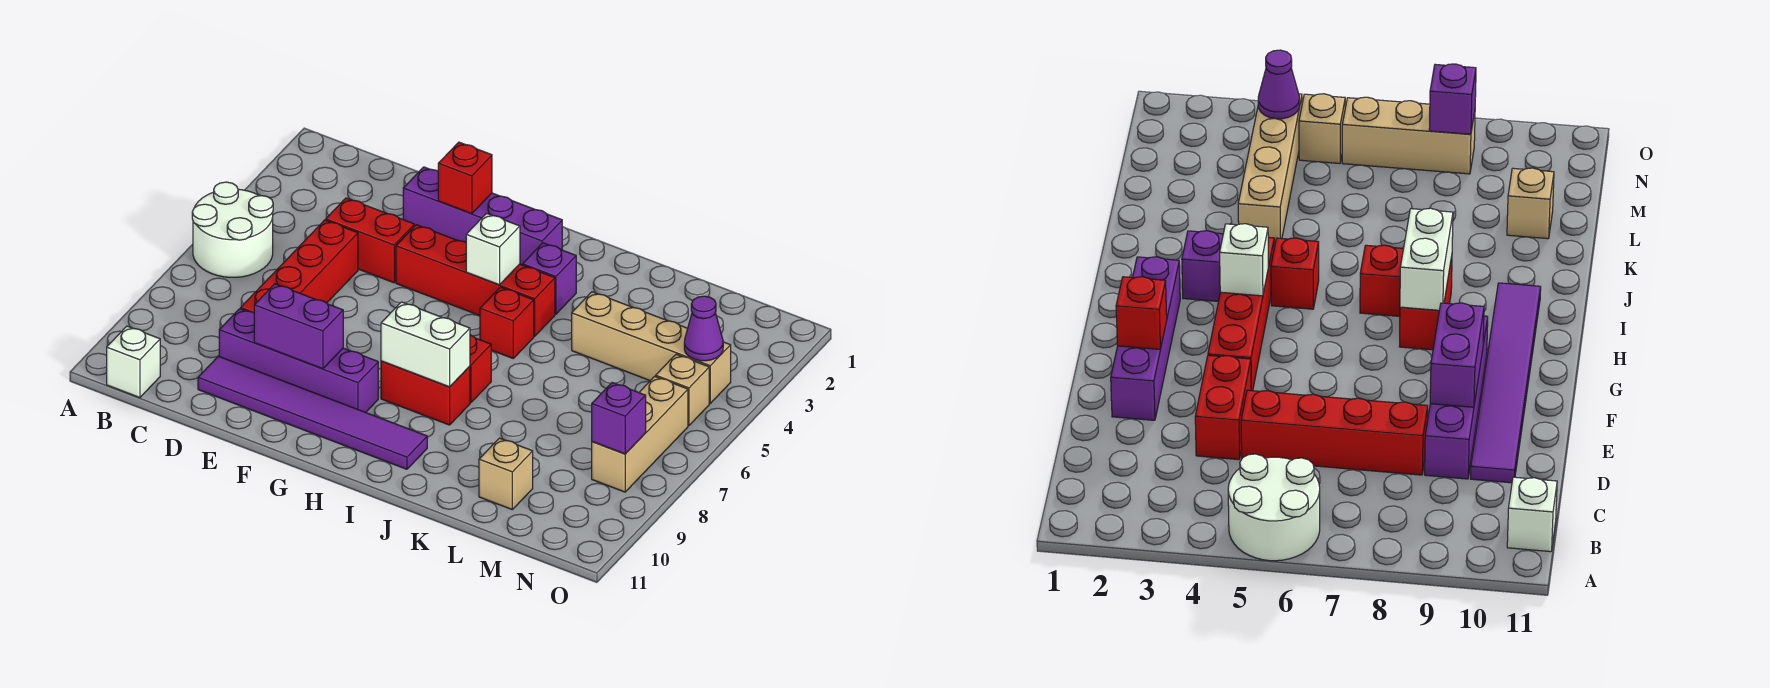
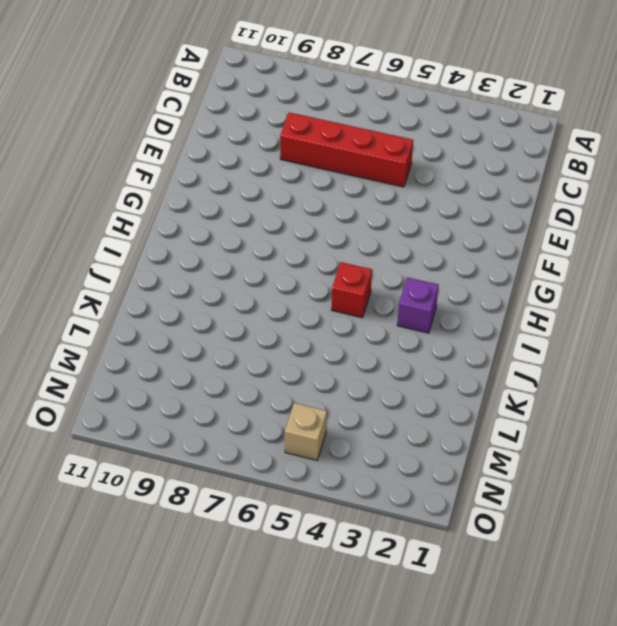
none -> white 2x2 round brick [192,182,273,277]
none -> white 1x1 brick [107,326,160,398]
none -> red 1x2 brick [326,198,414,283]

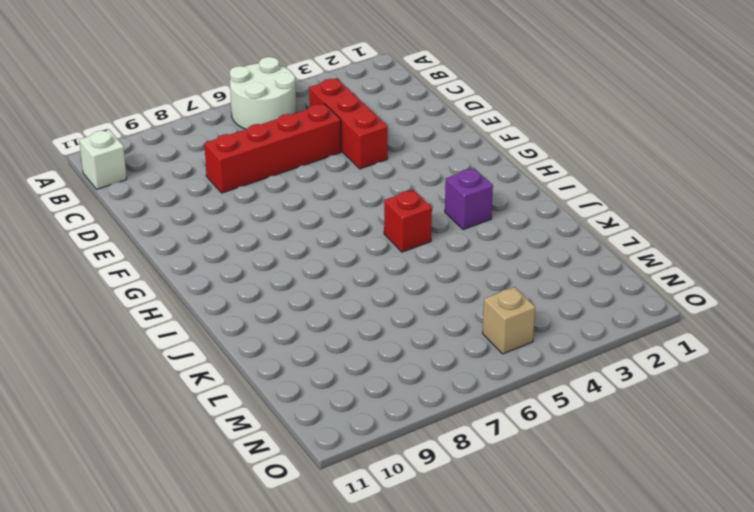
red 1x3 brick [309,78,388,169] -> red 1x2 brick [326,198,414,283]
none -> purple 1x4 brick [219,309,378,412]
none -> purple 1x6 tile [198,356,427,469]
none -> purple 1x4 brick [403,167,562,265]

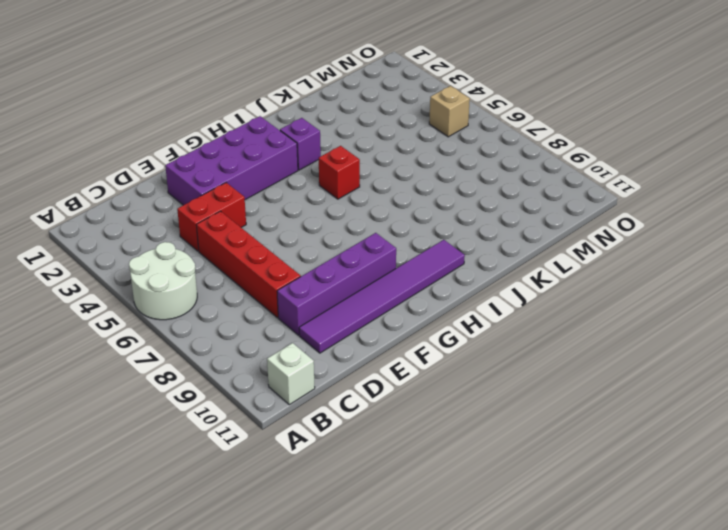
purple 2x4 brick [165,116,298,205] -> purple 1x4 brick [403,167,562,265]
none -> red 1x4 brick [396,225,555,336]
none -> red 1x2 brick [381,361,470,425]
none -> red 1x1 brick [470,335,491,403]

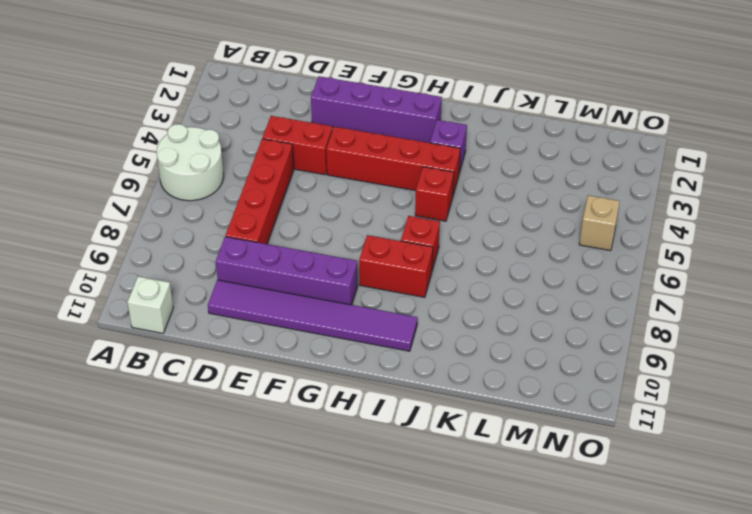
none -> tan 1x4 brick [572,292,731,403]
none -> tan 1x1 brick [479,438,533,509]
none -> tan 1x3 brick [592,376,688,492]

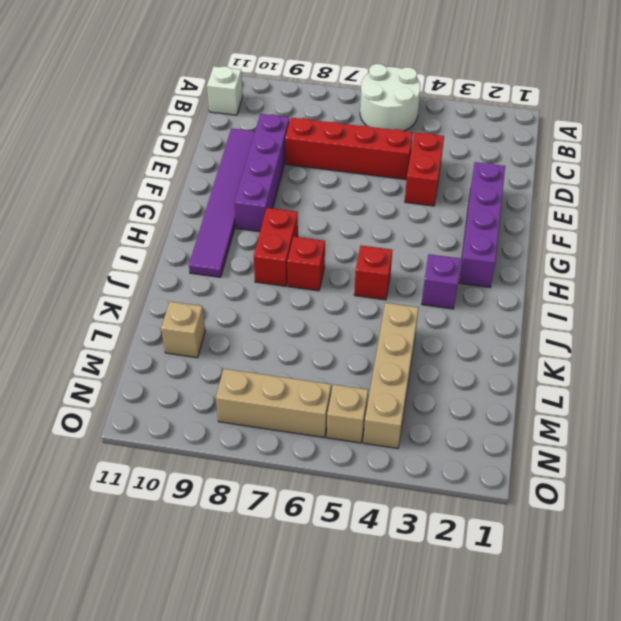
none -> red 1x4 brick [396,225,555,336]
none -> purple 1x2 brick [254,284,343,369]
none -> red 1x1 brick [438,142,492,214]

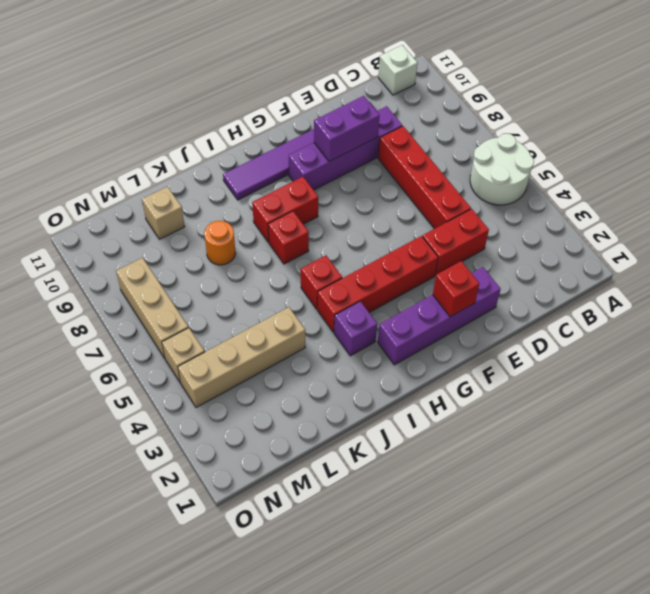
orange 1x1 round brick [204,221,236,265] -> none
none -> white 1x1 brick [466,213,520,285]
none -> white 1x2 brick [381,302,470,387]
none -> purple 1x1 cone [684,296,723,361]

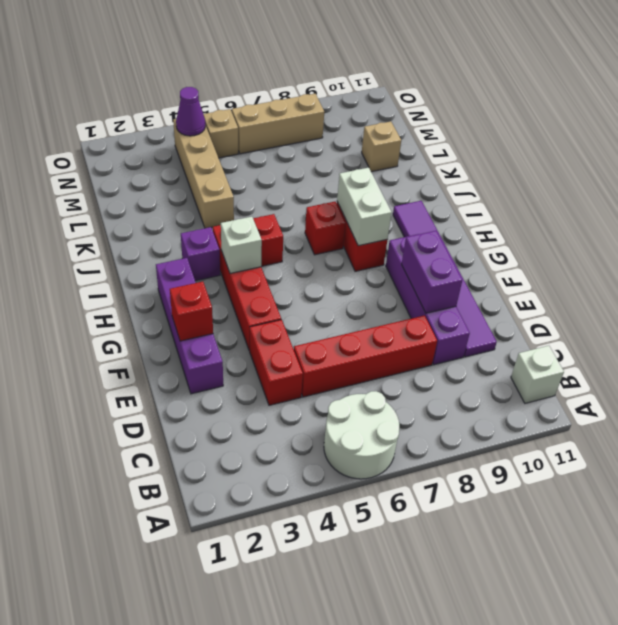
none -> purple 1x1 brick [592,383,646,454]

